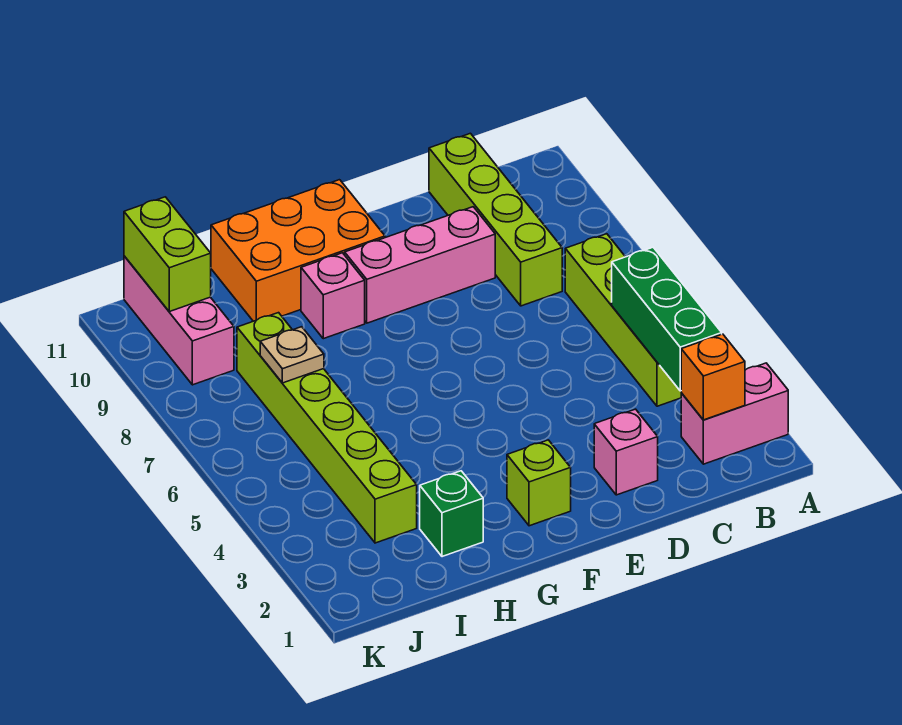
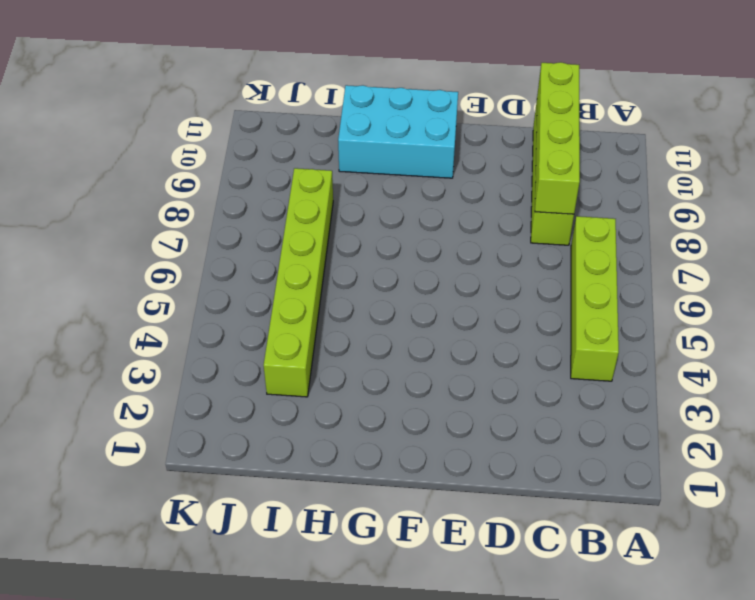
lime 1x4 brick [535,62,580,214] -> none
cyan 2x3 brick [338,85,458,178] -> orange 2x3 brick [211,180,385,321]
none -> pink 1x2 brick [681,363,788,464]
none -> pink 1x1 brick [594,409,658,495]
none -> pink 1x3 brick [345,207,495,323]

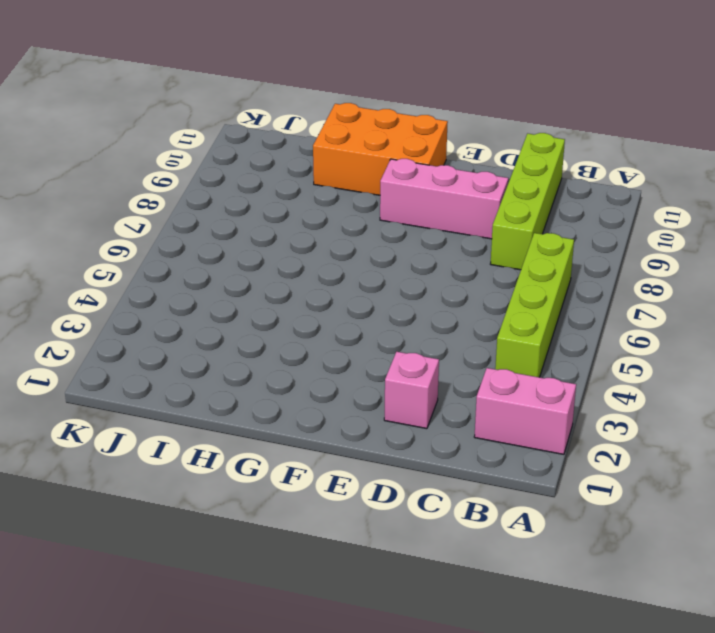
none -> lime 1x1 brick [507,440,571,526]
none -> pink 1x1 brick [301,253,365,339]
none -> green 1x1 brick [420,471,483,557]

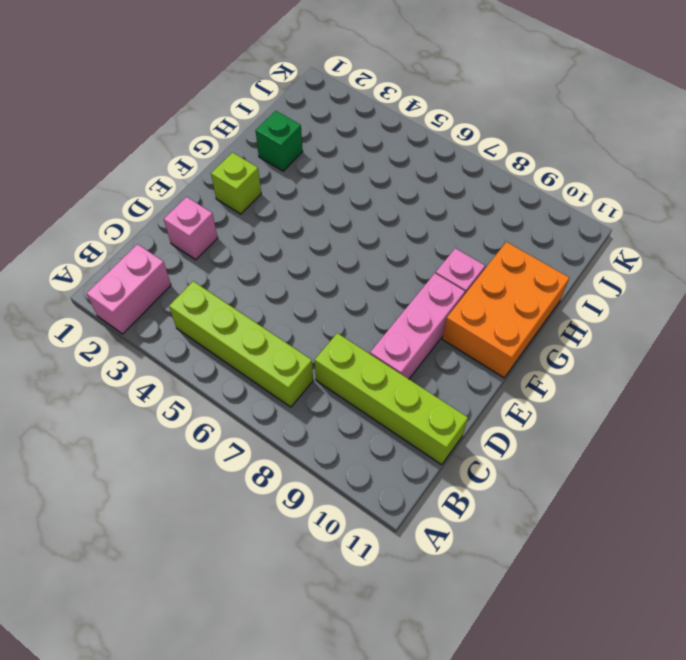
none -> lime 1x6 brick [237,313,417,543]
none -> pink 1x3 brick [124,256,234,385]
none -> orange 1x1 brick [681,334,745,420]

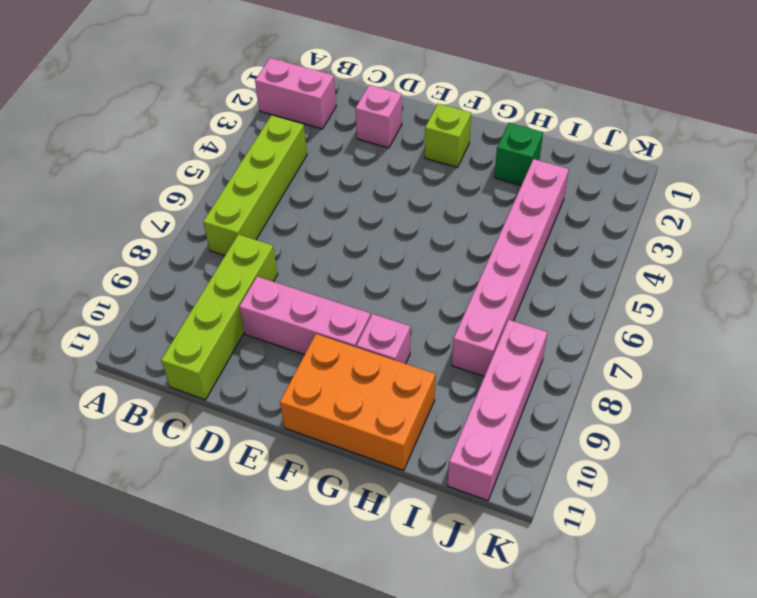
pink 1x6 brick [452,159,569,376] -> lime 1x6 brick [237,313,417,543]
pink 1x4 brick [448,320,547,501] -> pink 1x3 brick [124,256,234,385]
none -> orange 1x1 brick [681,334,745,420]
none -> green 1x3 brick [612,247,722,391]
none -> tan 1x1 plate [260,327,324,383]

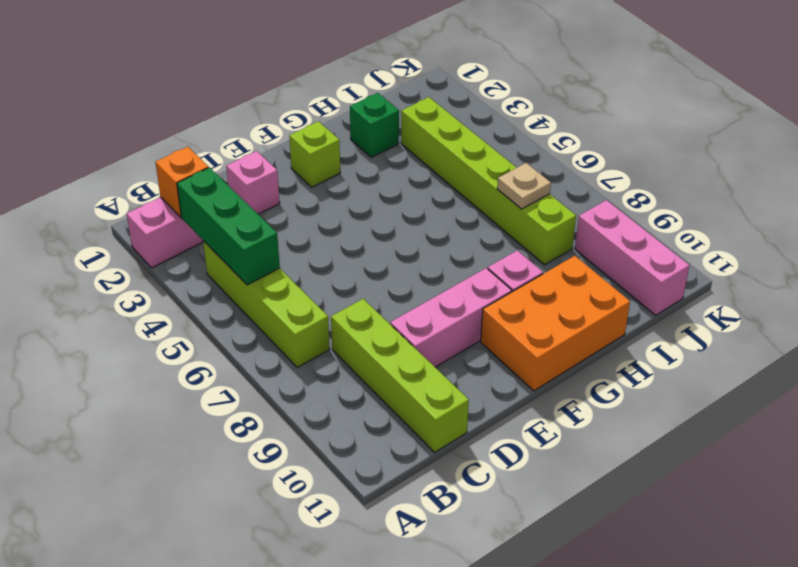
none -> lime 1x2 brick [124,197,211,312]

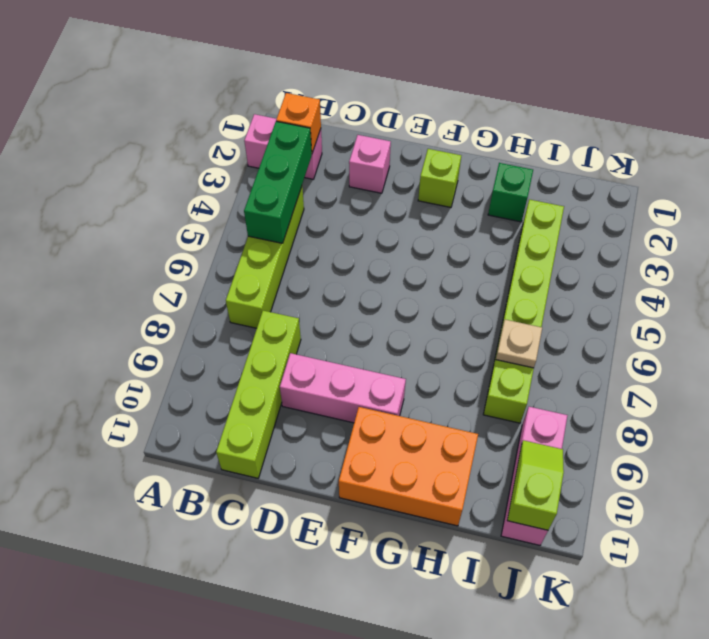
lime 1x2 slope [507,440,564,530] -> lime 1x2 brick [124,197,211,312]
none -> pink 1x1 brick [301,253,365,339]

